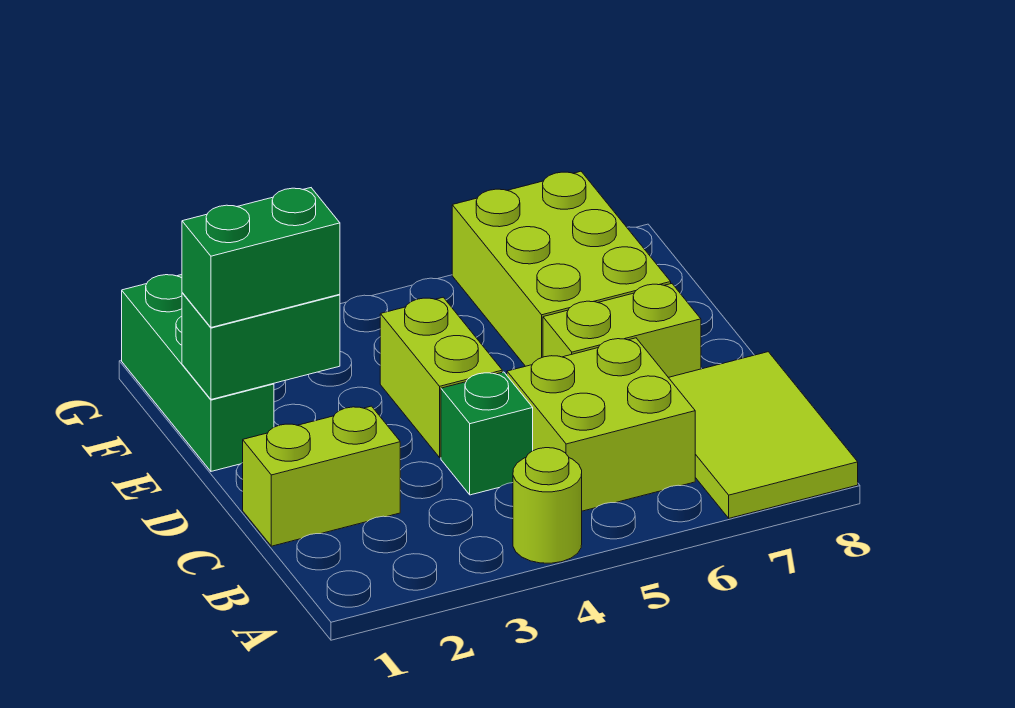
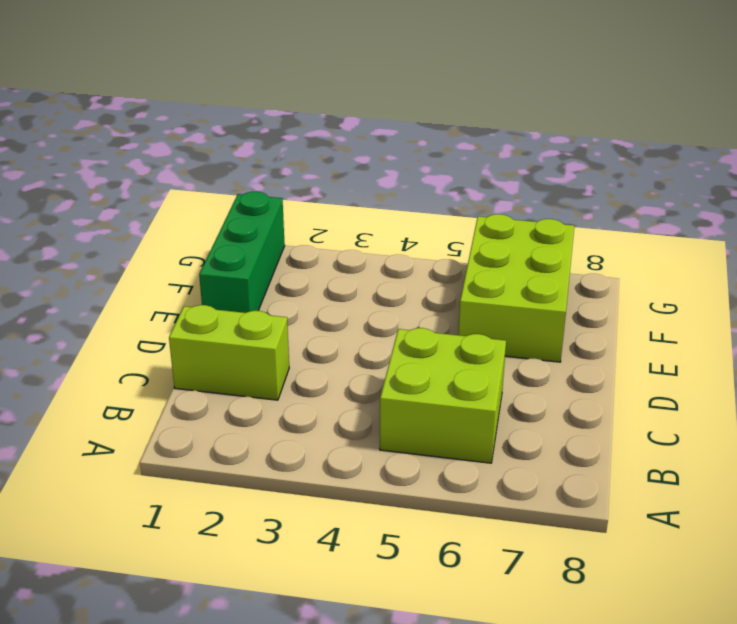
none -> lime 1x1 round brick [513,448,582,563]
none -> lime 2x3 tile [668,352,858,518]

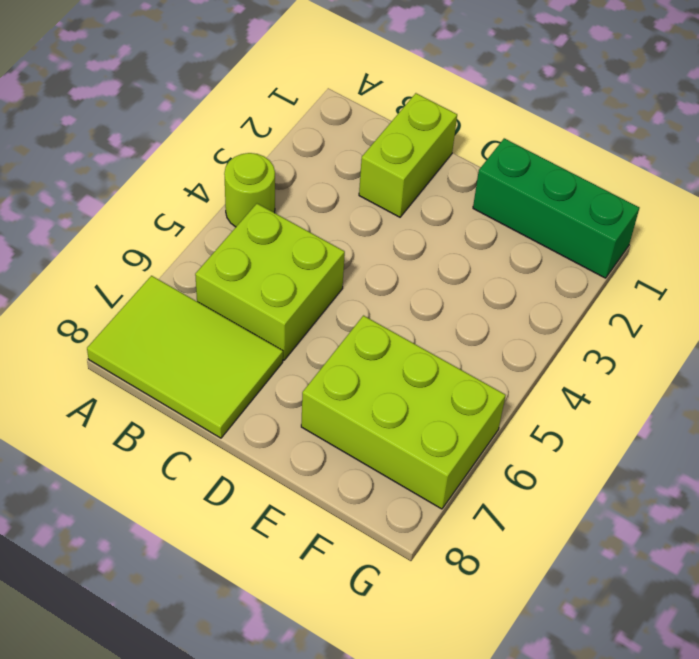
none -> green 1x1 brick [441,372,533,495]
none -> lime 1x2 brick [380,297,502,457]

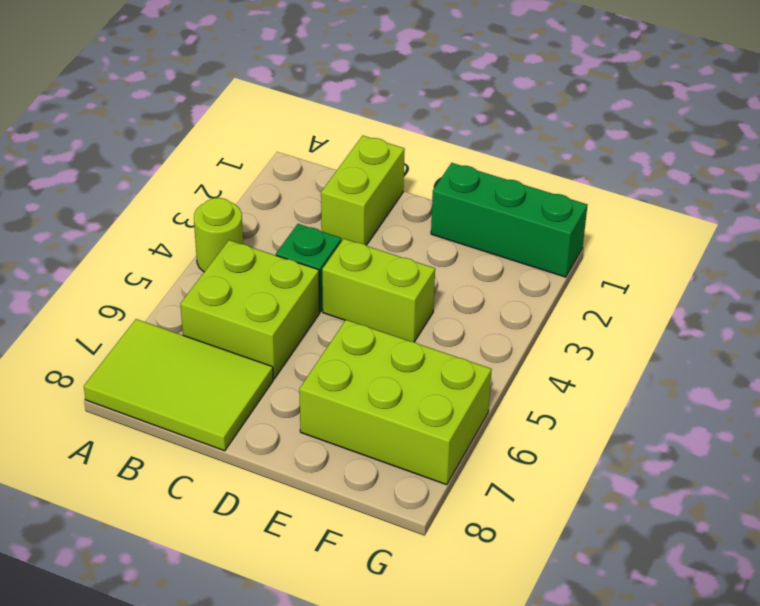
none -> lime 1x2 brick [543,284,701,377]
none -> green 1x2 brick [182,293,340,399]

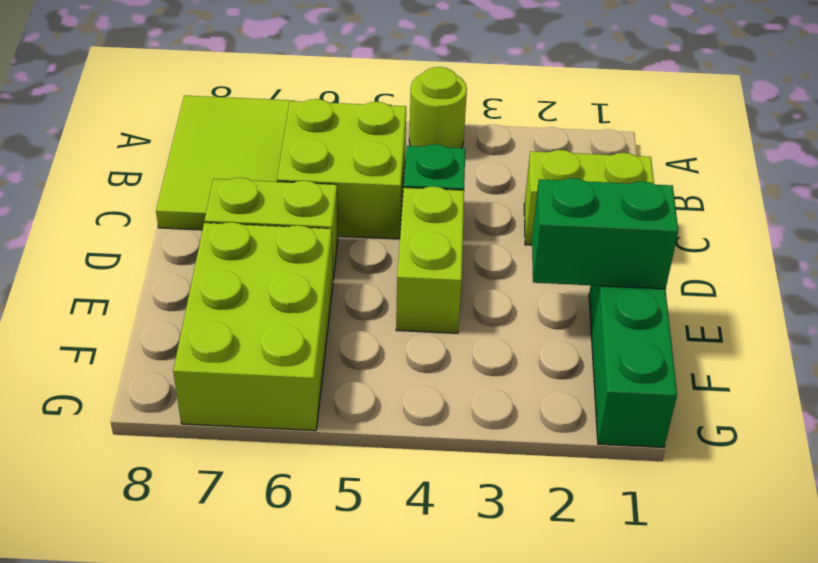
none -> green 1x2 brick [182,188,340,327]

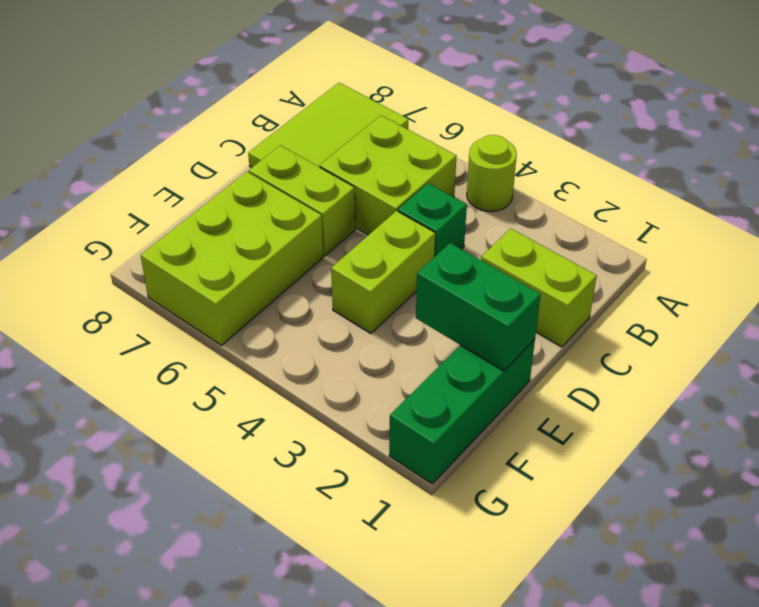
none -> green 1x2 brick [182,188,340,327]

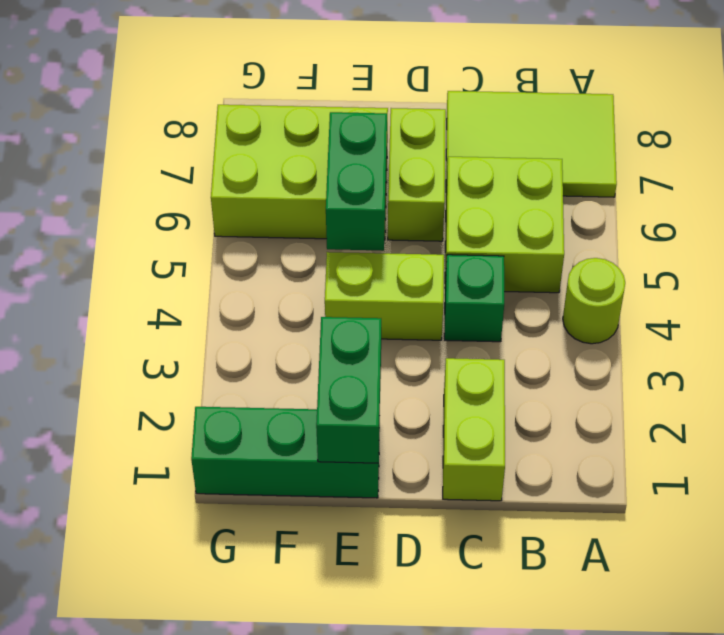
green 1x2 brick [326,112,387,251] -> green 1x2 brick moved to [182,188,340,327]

